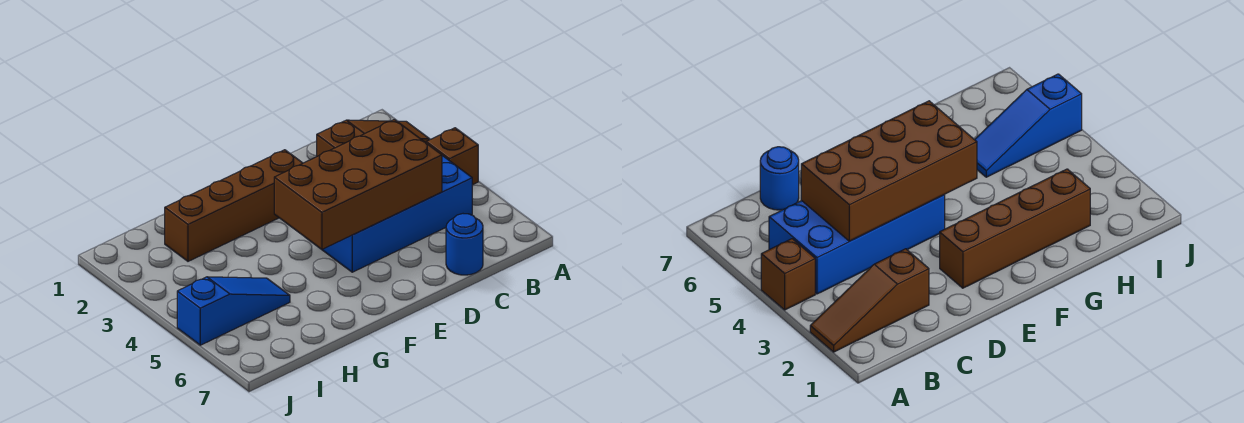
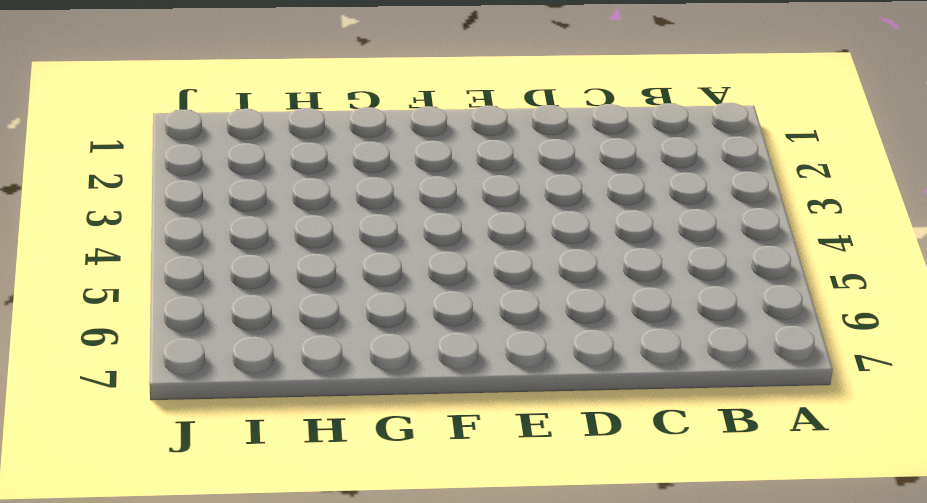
none -> brown 1x3 slope [317,120,430,156]
none -> brown 1x1 brick [426,128,478,185]

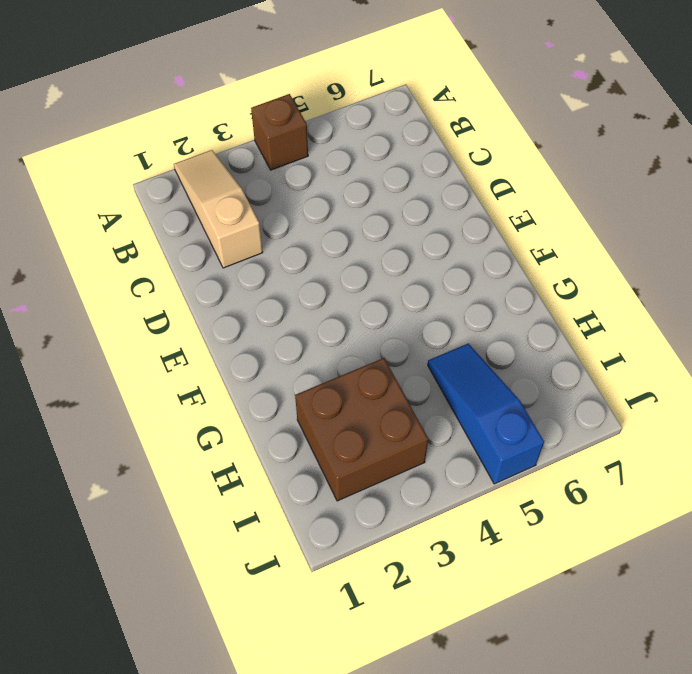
tan 1x3 slope [174,150,263,268] -> brown 1x3 slope [317,120,430,156]
brown 2x2 brick [295,358,428,501] -> brown 1x4 brick [165,150,303,261]
none -> blue 2x4 brick [322,155,472,272]
none -> blue 1x1 round brick [446,214,483,275]

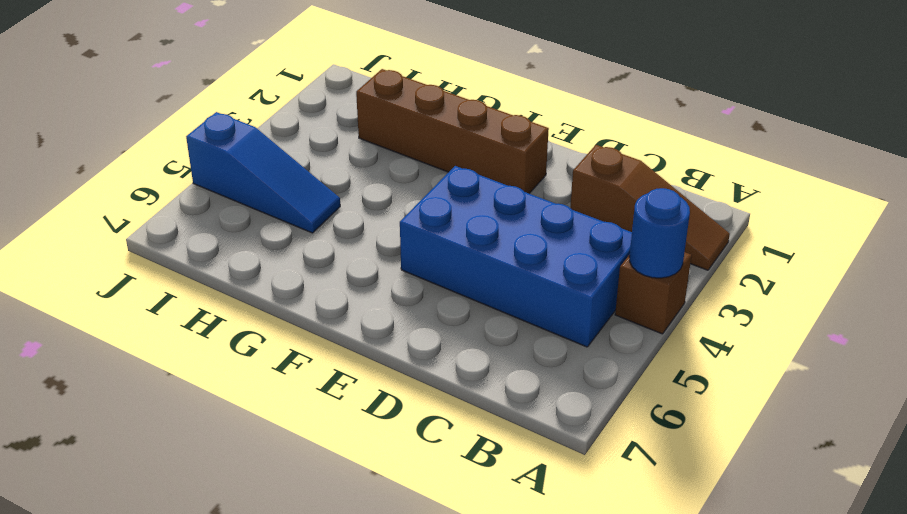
blue 1x1 round brick [629,188,690,278] -> blue 1x1 round brick moved to [446,214,483,275]
none -> brown 2x4 brick [274,120,442,249]

